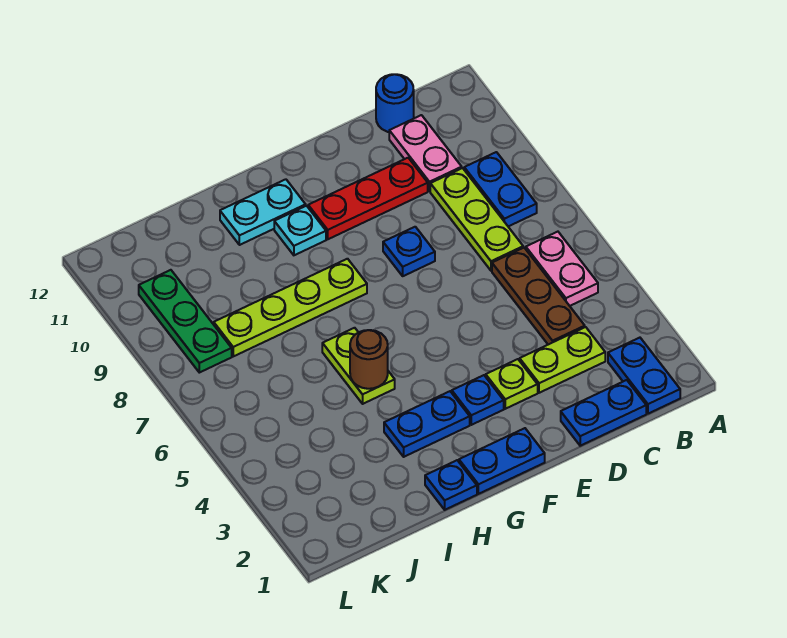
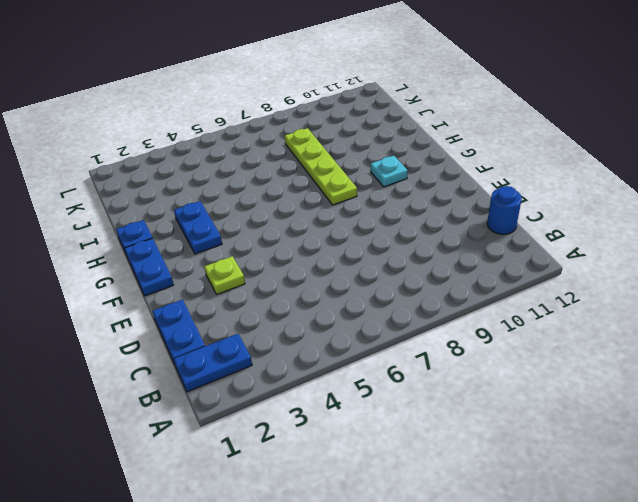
none -> pink 1x2 plate [526,232,598,306]
none -> blue 1x2 plate [464,152,537,226]
none -> lime 1x2 plate [520,327,605,393]

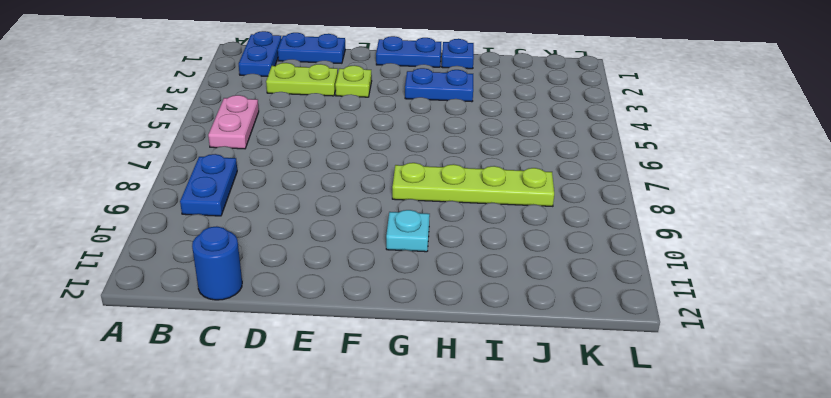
none -> brown 1x3 plate [492,248,585,345]
none -> lime 1x3 plate [430,168,523,271]
none -> pink 1x2 plate [389,115,462,191]

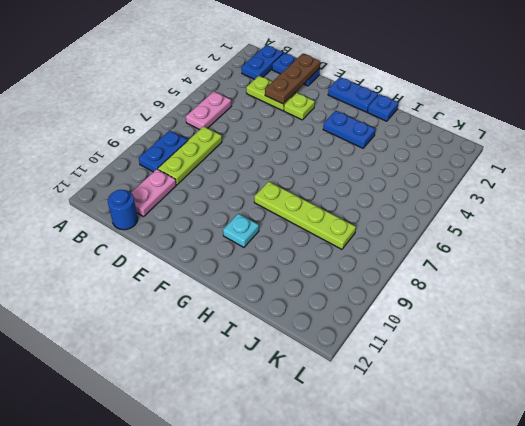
brown 1x3 plate [265,54,320,104] -> brown 1x3 plate moved to [492,248,585,345]
none -> red 1x3 plate [308,158,428,239]
none -> blue 1x1 plate [383,227,435,276]
none -> blue 1x1 plate [452,375,504,425]

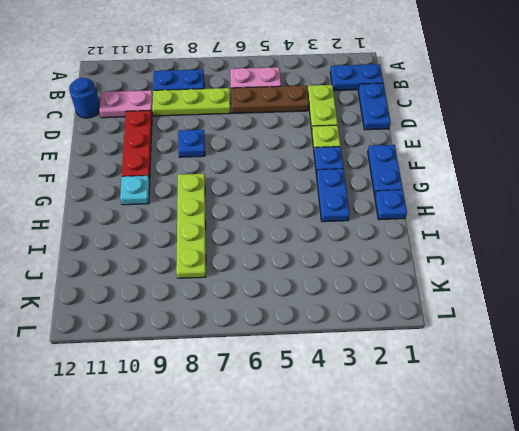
none -> cyan 1x2 plate [220,179,306,245]
none -> lime 1x2 plate [322,328,395,404]
none -> green 1x3 plate [139,270,232,373]

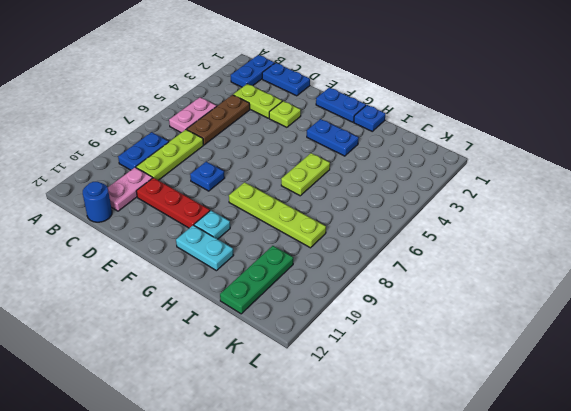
green 1x3 plate [220,246,293,314] -> green 1x3 plate moved to [139,270,232,373]
none -> blue 1x1 plate [452,375,504,425]
none -> brown 1x1 round brick [350,330,388,389]

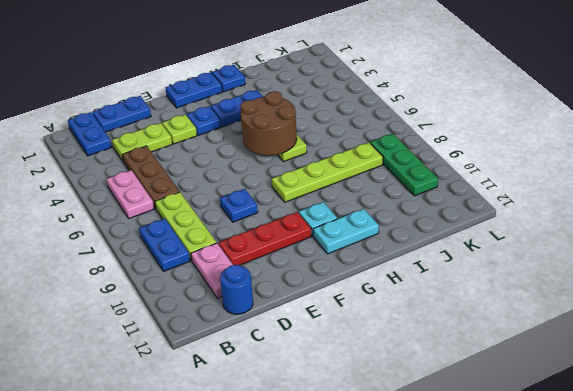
brown 2x2 round brick [240,91,297,156] -> brown 1x1 round brick [350,330,388,389]

